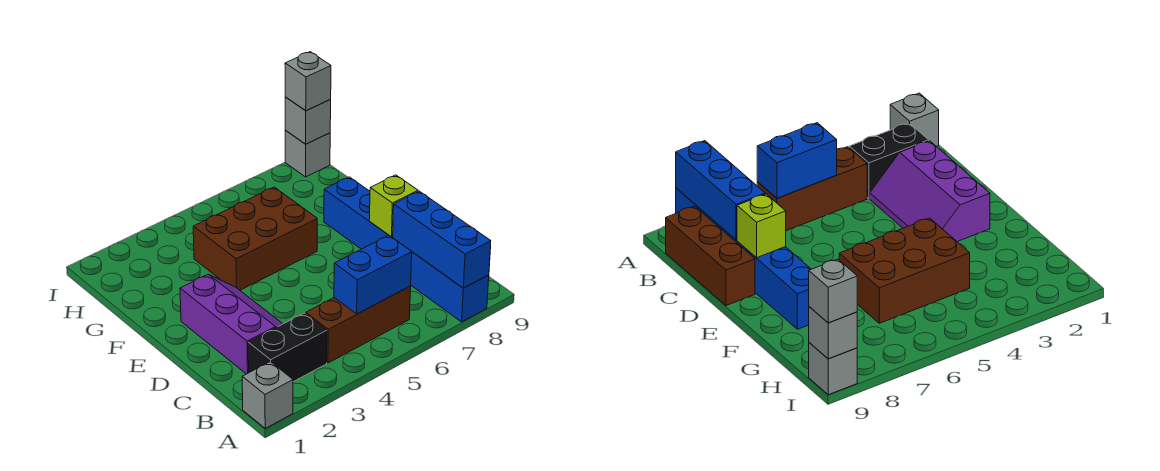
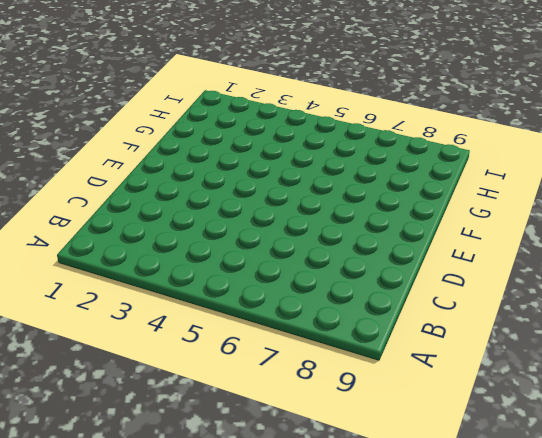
none -> grey 1x1 brick [242,362,293,428]
none -> blue 1x6 brick [324,177,489,322]
none -> black 1x2 brick [248,313,327,382]

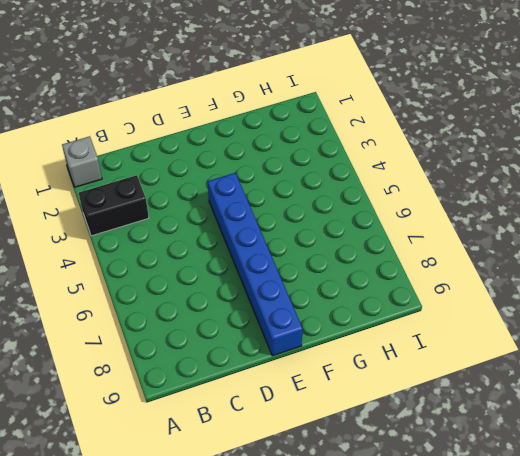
black 1x2 brick [79,175,149,236] -> black 1x2 brick turned to [248,313,327,382]
blue 1x6 brick [208,173,303,356] -> blue 1x6 brick turned to [324,177,489,322]
none -> brown 1x3 brick [306,286,411,363]
none -> brown 1x3 brick [666,206,755,306]
none -> purple 2x3 slope [180,274,283,374]

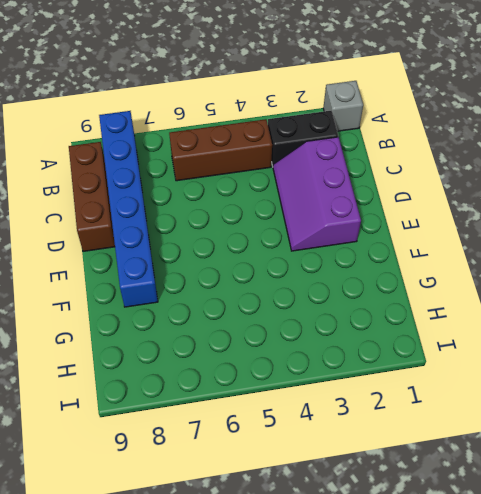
none -> brown 2x3 brick [193,187,317,290]
none -> grey 1x1 brick [285,130,330,177]
none -> blue 1x3 brick [393,191,491,288]

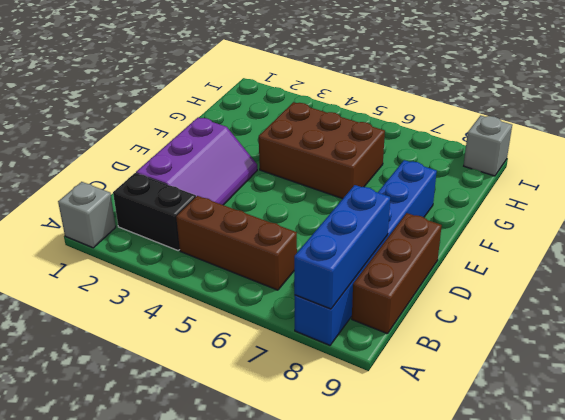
none -> blue 1x2 brick [334,235,412,314]
none -> lime 1x1 brick [369,175,418,237]
none -> grey 1x1 brick [285,97,331,144]

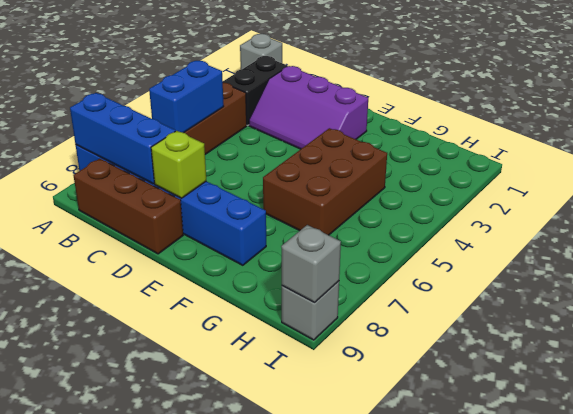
none -> grey 1x1 brick [285,52,331,111]

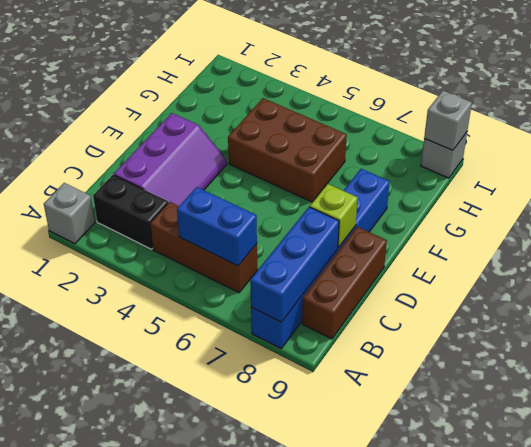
none -> grey 1x1 brick [285,52,331,111]

